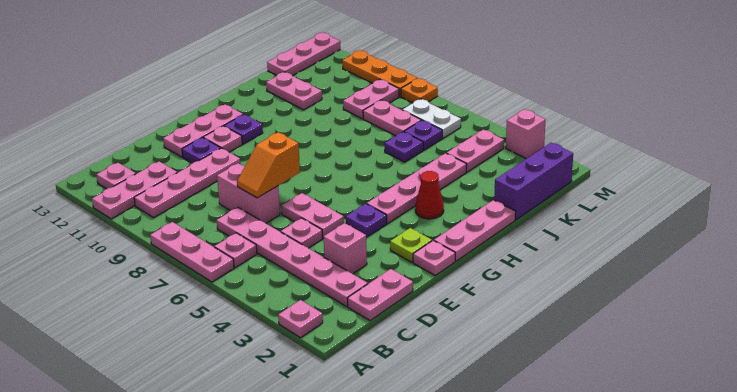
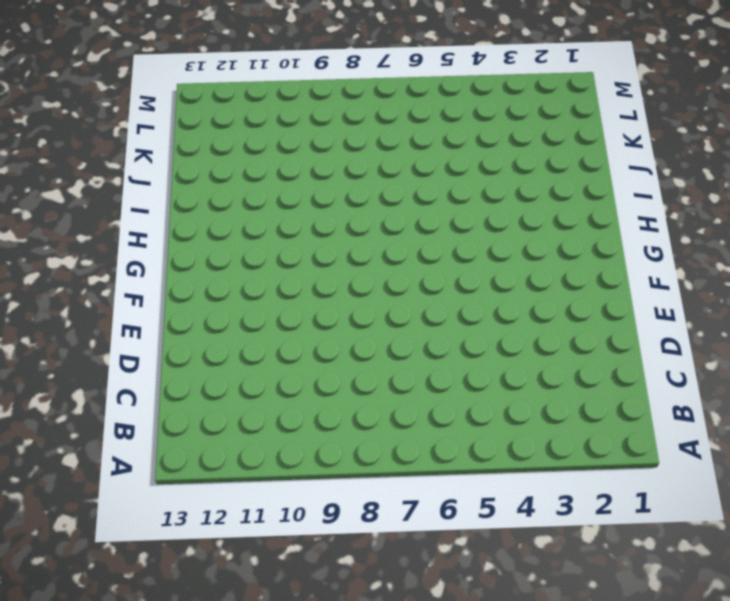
none -> pink 1x1 plate [278,300,323,338]
none -> pink 1x3 plate [150,222,234,282]
none -> pink 1x3 plate [92,162,177,219]
none -> pink 1x1 plate [214,233,257,267]

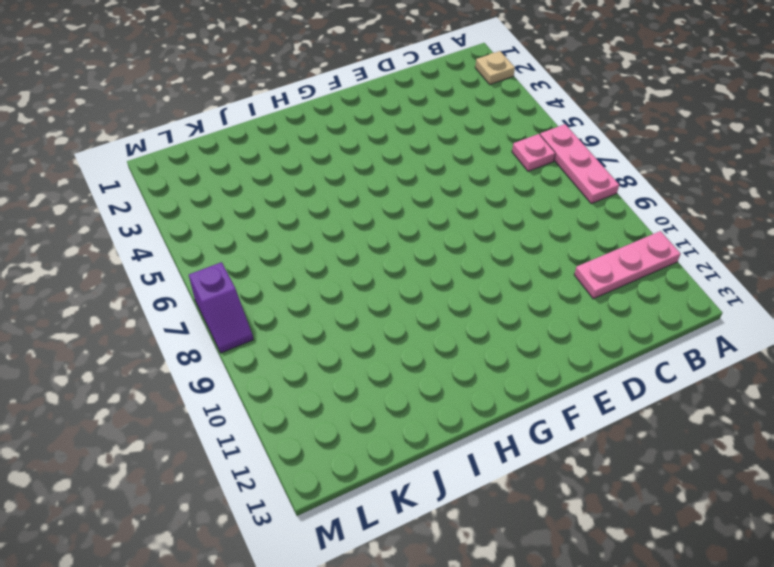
tan 1x1 plate [475,51,515,84] -> pink 1x1 plate [278,300,323,338]
purple 1x2 slope [189,262,254,353] -> orange 1x1 plate [401,78,438,103]
none -> pink 1x4 plate [134,148,241,217]
none -> pink 1x1 plate [97,163,136,189]
none -> pink 1x2 plate [348,269,413,321]
none -> pink 1x6 plate [217,207,368,306]

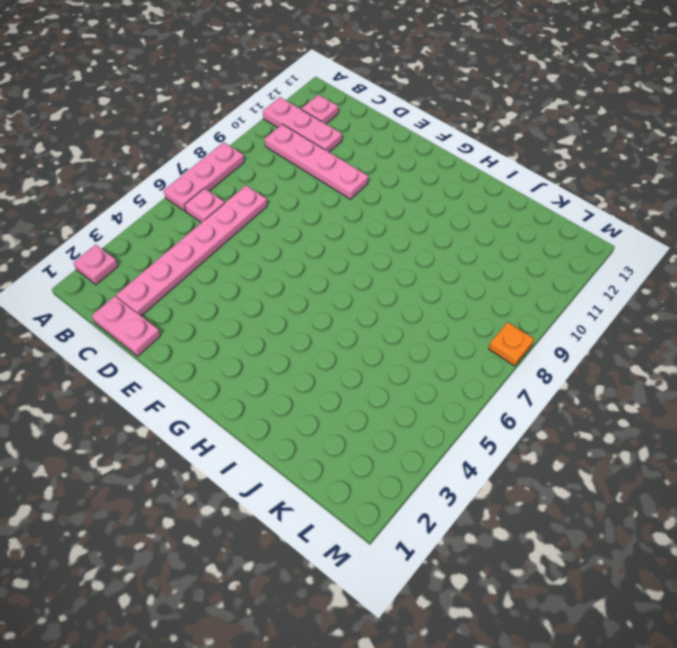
none -> pink 1x1 brick [324,223,367,274]
none -> pink 1x1 plate [281,218,323,248]
none -> pink 1x2 brick [217,163,280,223]
none -> pink 1x2 plate [282,193,344,238]

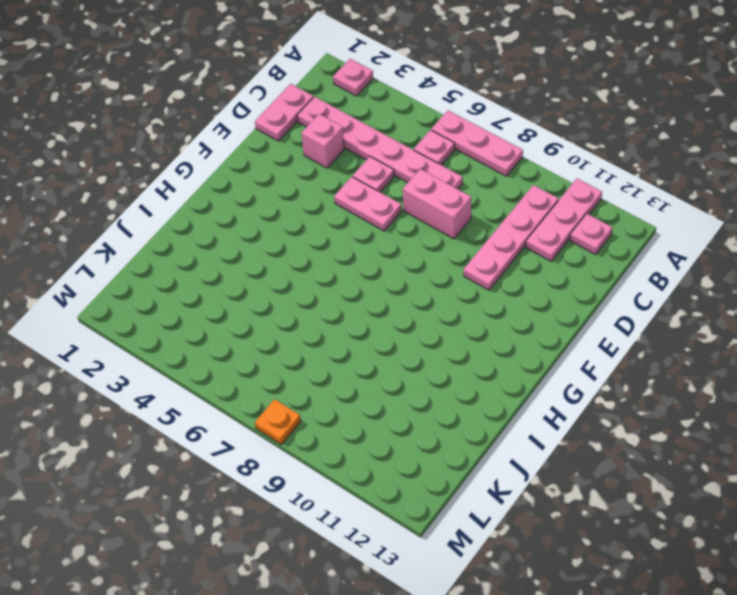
none -> purple 1x1 plate [182,137,221,163]
none -> pink 1x3 plate [163,104,243,157]
none -> pink 1x1 plate [413,241,455,275]
none -> lime 1x1 plate [390,228,432,262]

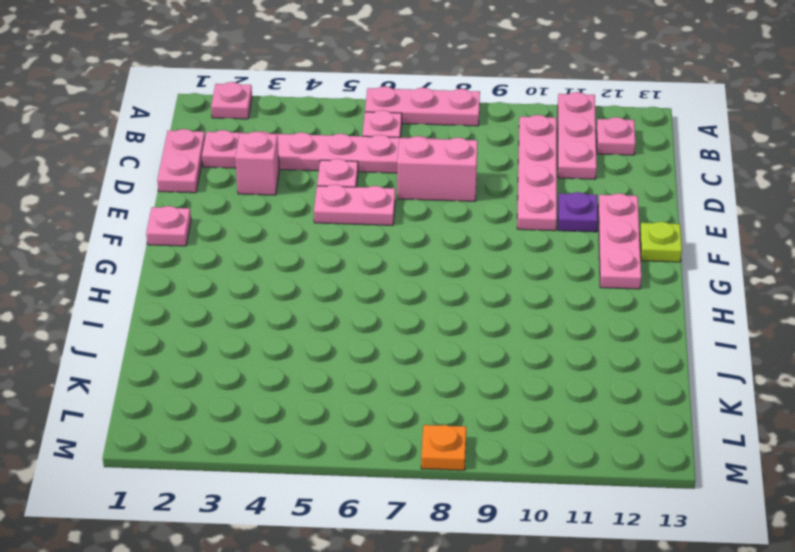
lime 1x1 plate [640,222,682,262] -> lime 1x1 plate moved to [390,228,432,262]
none -> purple 1x1 plate [346,204,387,237]
none -> pink 1x1 plate [203,126,242,152]
none -> pink 1x3 plate [434,200,516,261]
none -> pink 1x4 plate [367,153,467,223]

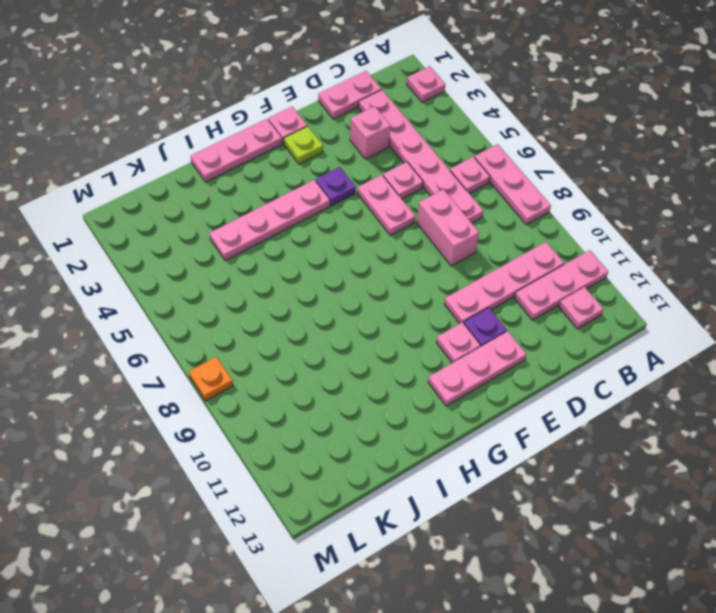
none -> purple 1x1 plate [224,115,263,144]
none -> red 1x1 cone [415,171,444,219]
none -> purple 1x3 brick [494,143,573,220]
none -> purple 1x1 plate [385,132,423,162]

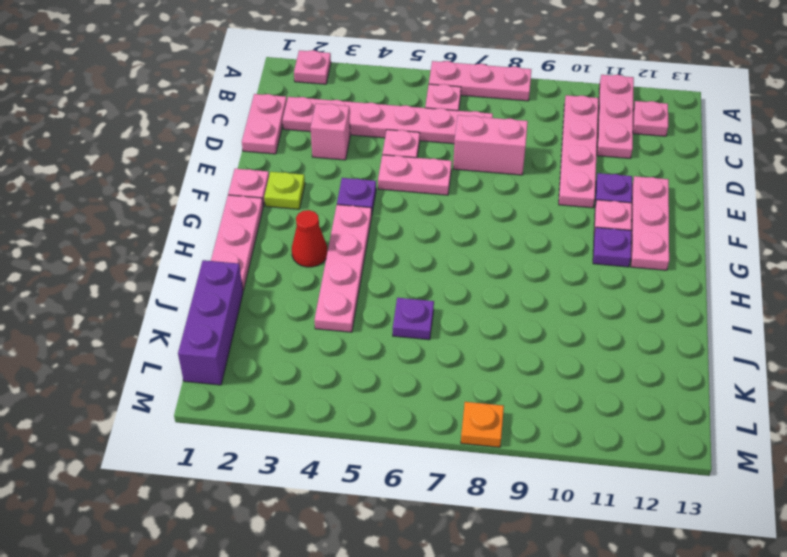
none -> pink 1x2 plate [266,72,322,110]
none -> pink 1x2 plate [447,129,504,172]
none -> purple 1x1 plate [404,120,442,150]
none -> pink 1x2 plate [363,100,421,136]

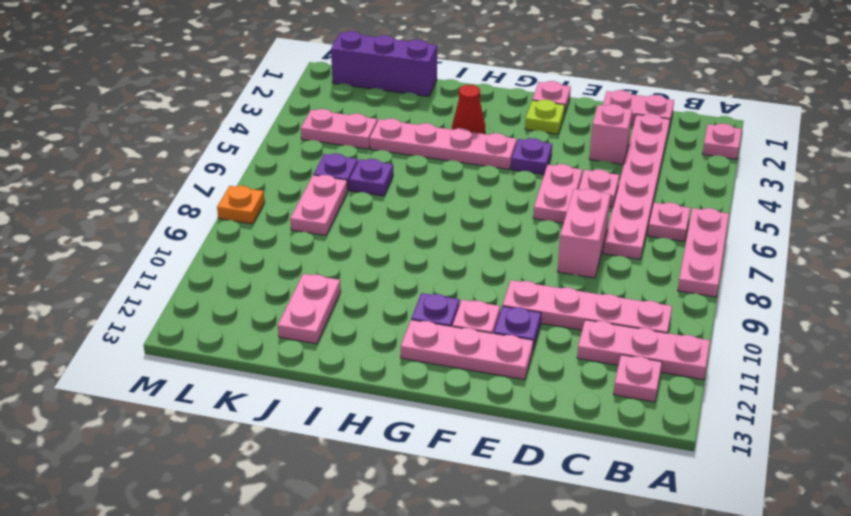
none -> pink 1x3 plate [434,200,516,261]
none -> pink 1x2 plate [343,79,399,119]
none -> pink 1x3 plate [267,33,340,76]
none -> white 1x2 plate [403,99,461,138]

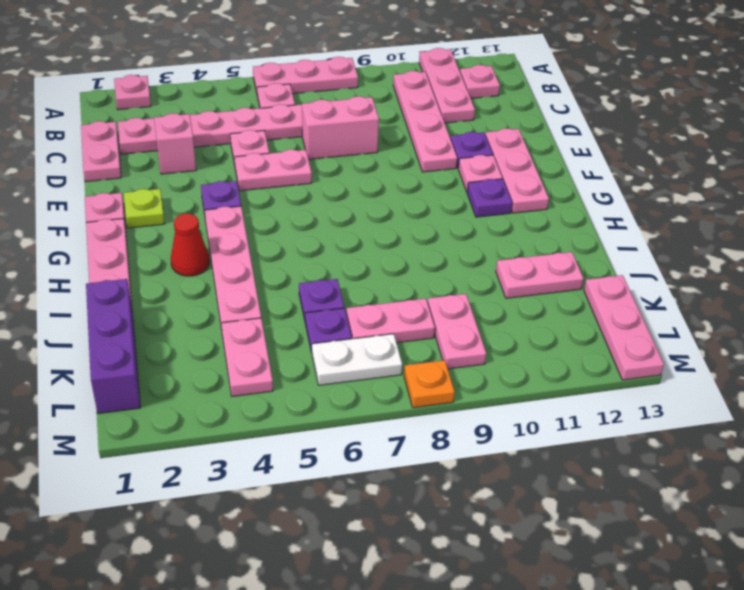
none -> pink 1x1 brick [506,109,546,159]
none -> orange 1x3 plate [342,51,417,97]
none -> orange 1x2 slope [237,132,300,198]

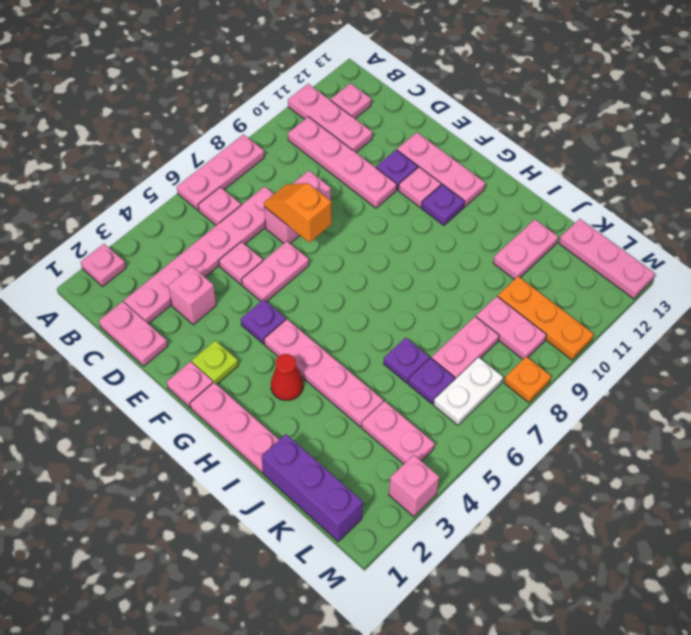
orange 1x3 plate [498,276,594,360] -> orange 1x3 plate turned to [342,51,417,97]

